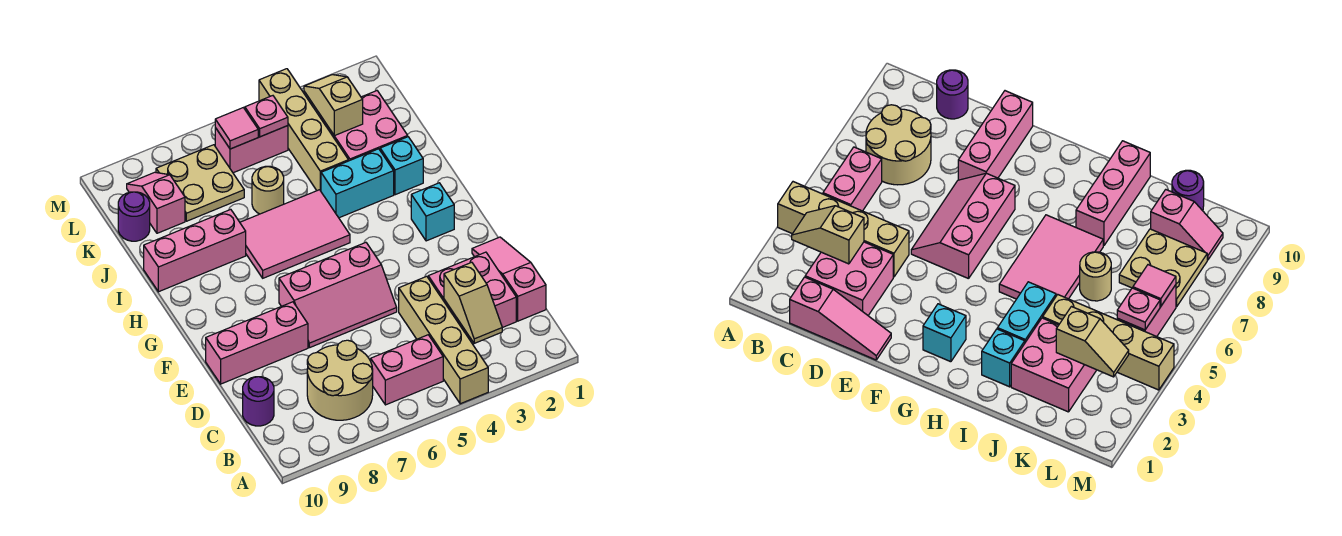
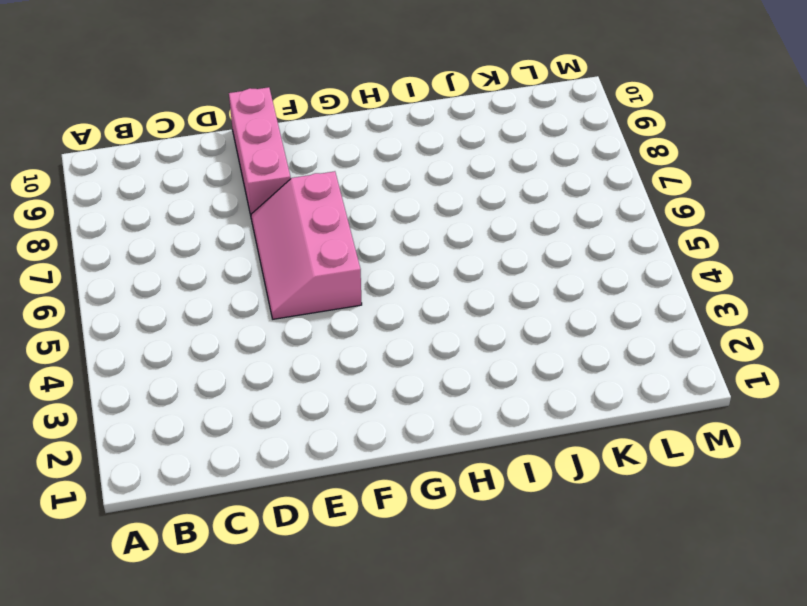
none -> tan 1x4 brick [399,276,488,404]
none -> pink 1x2 brick [371,335,443,405]
none -> tan 2x2 round brick [307,340,373,420]

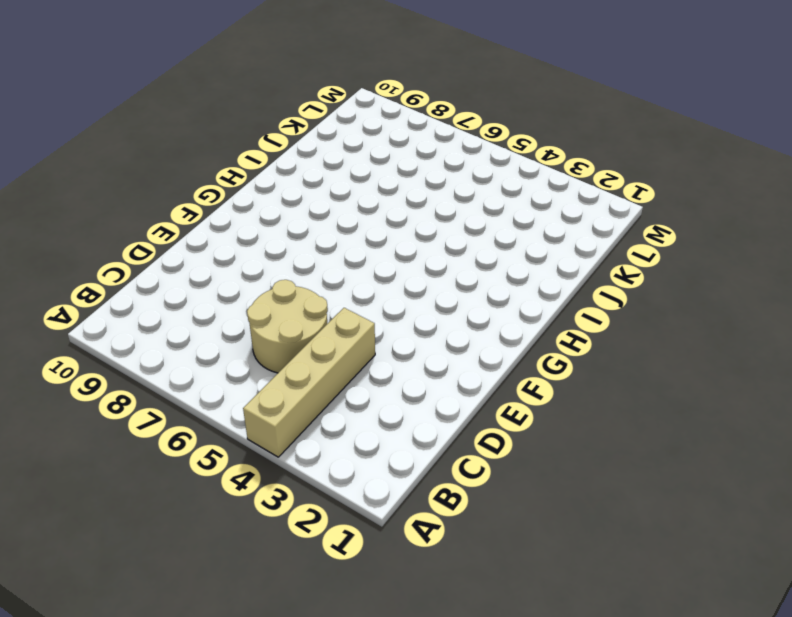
tan 2x2 round brick [247,280,328,373] -> tan 2x2 round brick moved to [307,340,373,420]
none -> pink 1x2 brick [371,335,443,405]
none -> pink 1x3 slope [472,237,546,321]
none -> pink 2x2 brick [428,252,516,341]

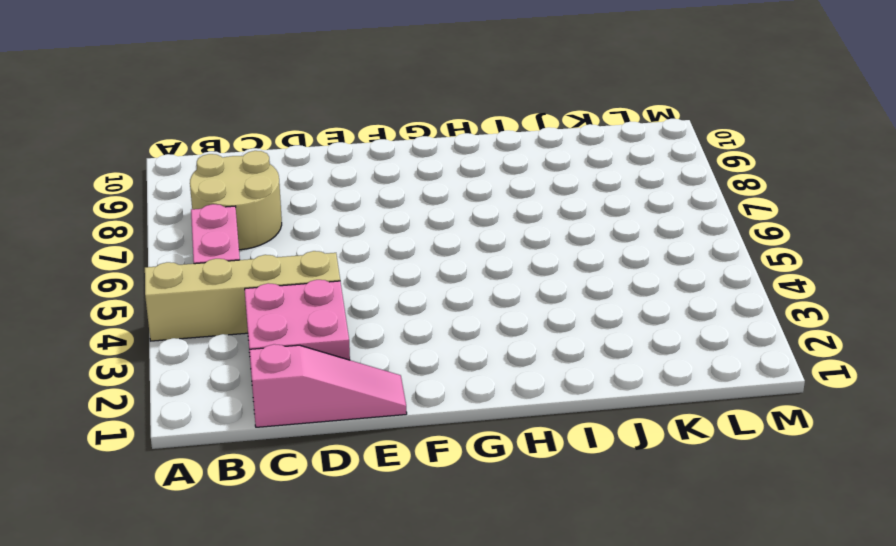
none -> purple 1x1 round brick [243,377,274,426]
none -> pink 2x3 slope [279,243,397,348]
none -> pink 1x3 brick [206,302,308,384]

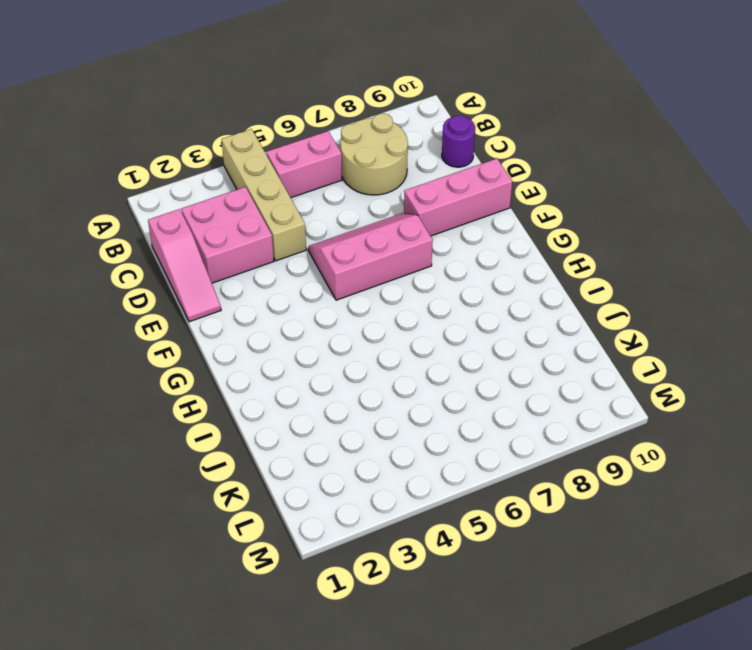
none -> cyan 1x1 brick [411,183,454,241]
none -> pink 2x3 tile [240,190,350,278]
none -> cyan 1x1 brick [380,137,423,195]

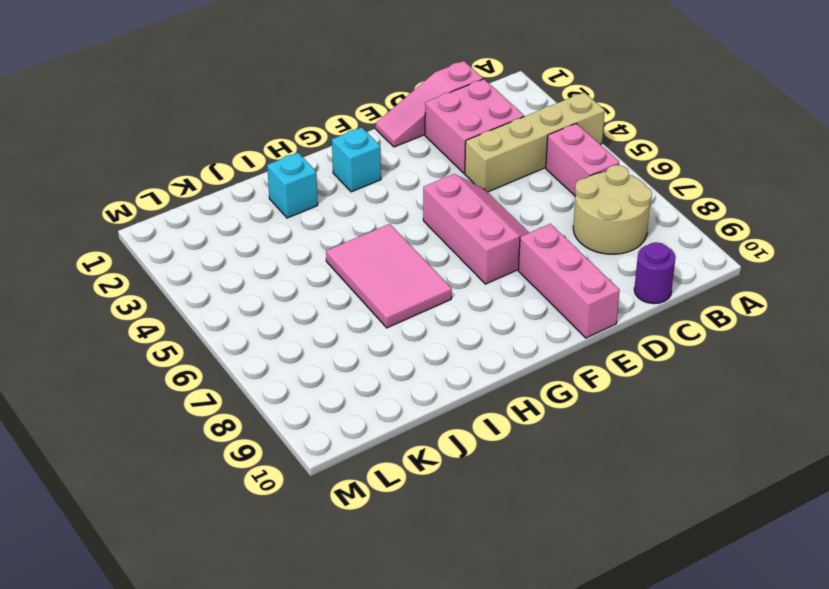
none -> cyan 1x2 brick [321,149,394,218]
none -> pink 1x3 brick [144,209,246,292]
none -> pink 2x2 brick [320,91,408,161]

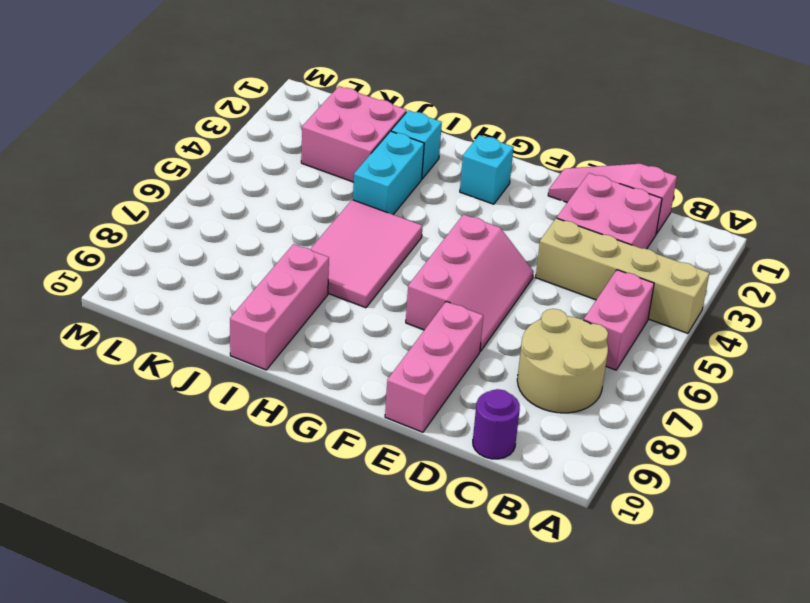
none -> tan 1x4 brick [259,69,348,191]
none -> tan 1x1 round brick [252,166,284,214]
none -> tan 2x2 plate [156,145,244,221]

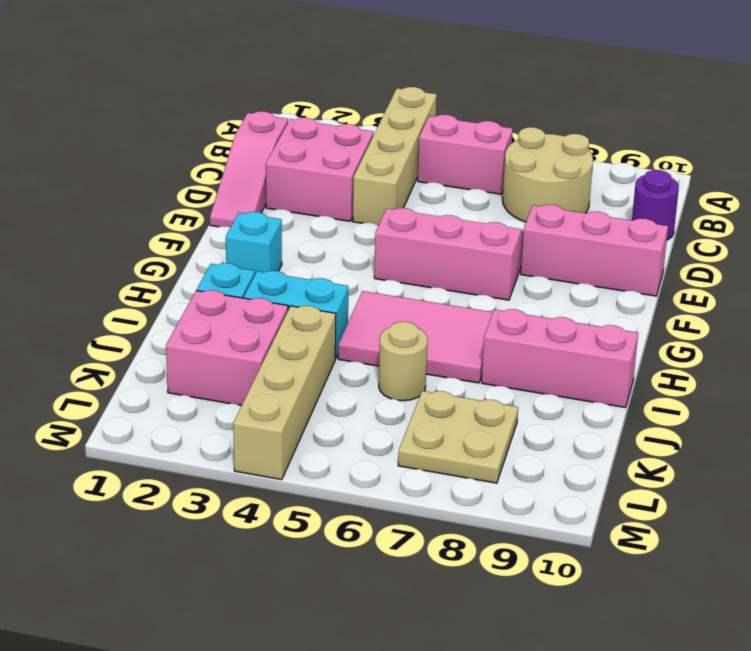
none -> pink 1x2 slope [127,172,185,233]
none -> purple 1x1 round brick [118,192,150,241]
none -> pink 1x2 brick [215,126,288,173]

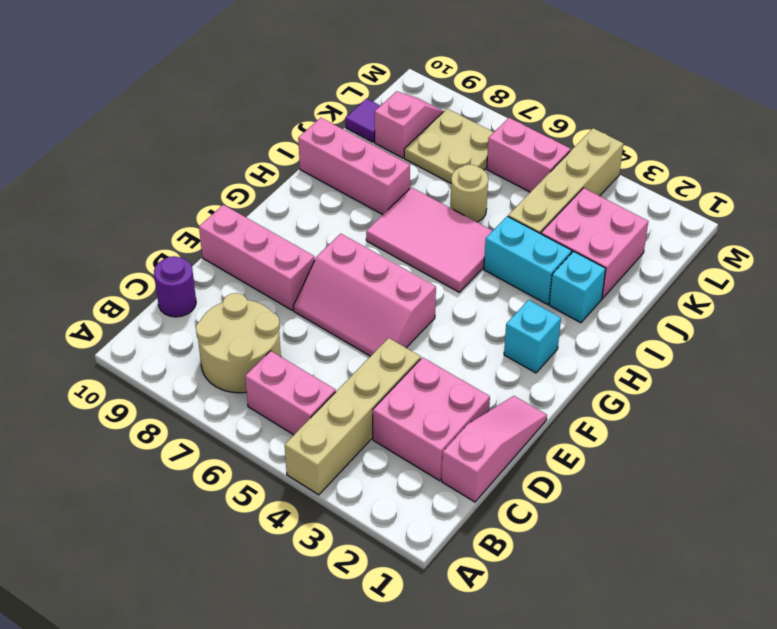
purple 1x1 tile [345,98,380,142] -> purple 1x1 round brick [118,192,150,241]
none -> tan 1x2 slope [444,262,502,343]
none -> tan 1x2 slope [304,75,363,136]
none -> pink 1x1 plate [245,96,288,137]

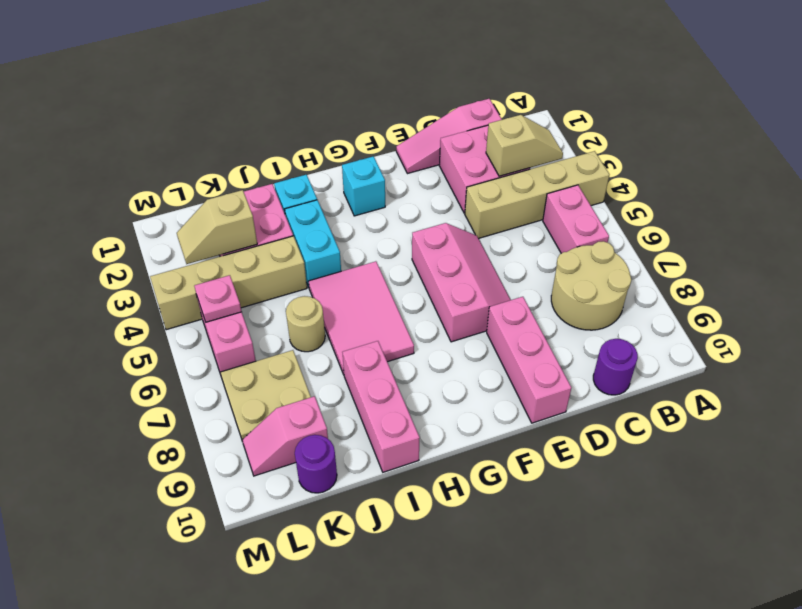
none -> pink 1x1 tile [215,108,258,149]

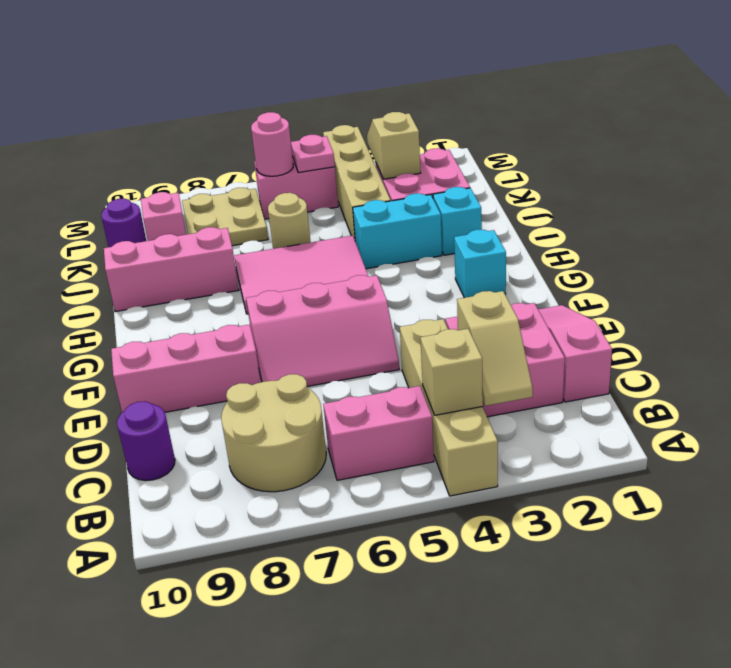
tan 1x1 brick [420,329,483,415] -> none
pink 1x1 round brick [251,112,293,176] -> pink 1x1 tile [215,108,258,149]

